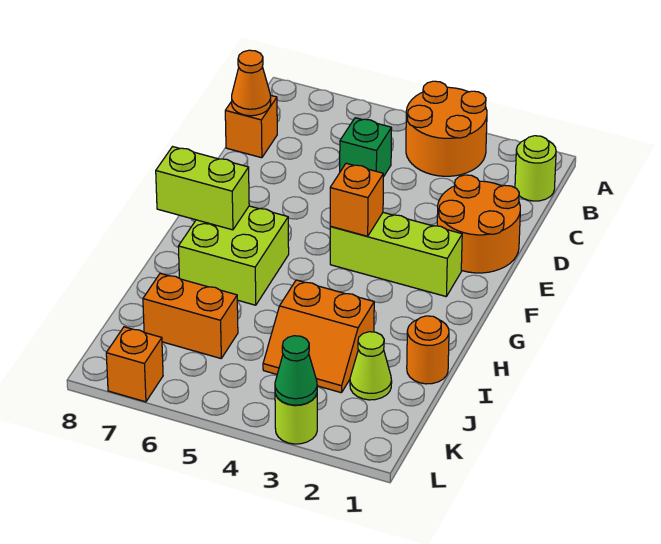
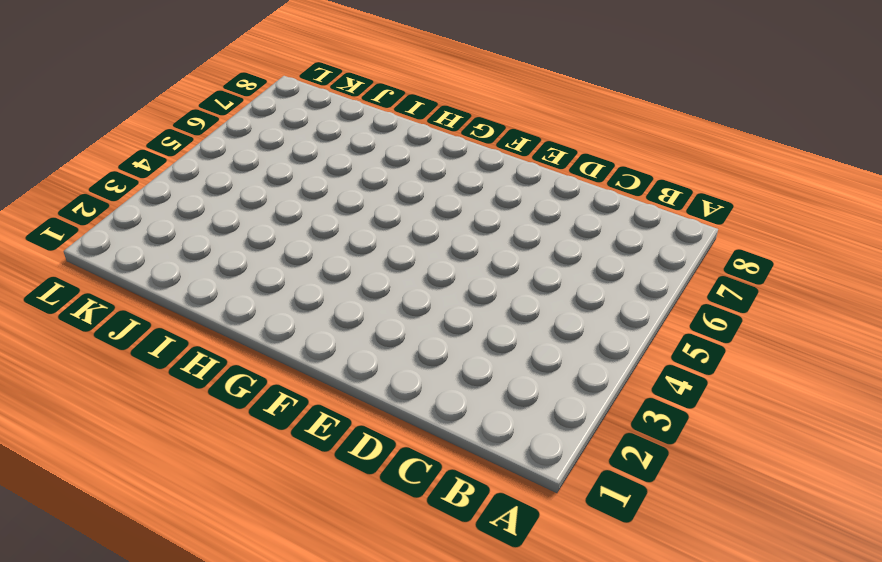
none -> orange 2x2 round brick [406,81,487,176]
none -> lime 1x1 round brick [515,136,556,201]
none -> green 1x1 brick [340,118,392,177]

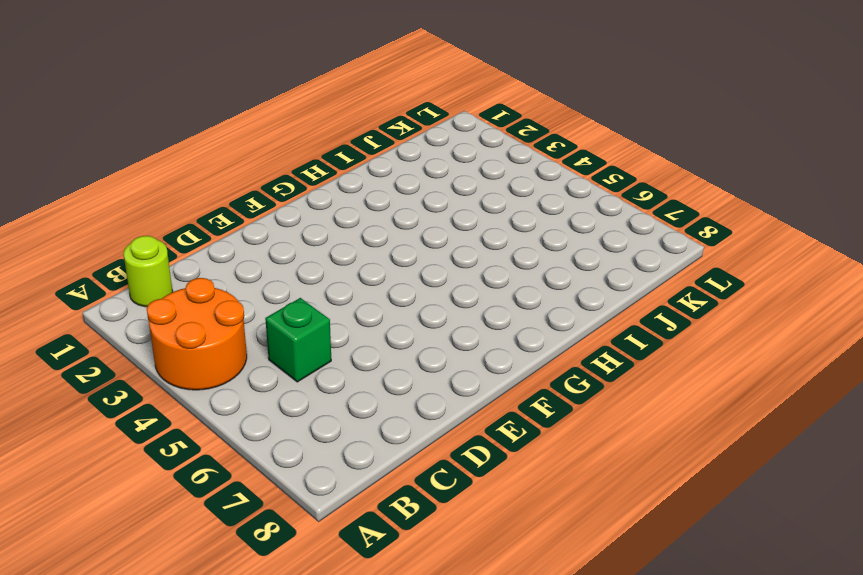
none -> orange 1x1 brick [225,95,277,158]
none -> orange 2x2 round brick [437,175,520,273]
none -> lime 1x3 brick [330,213,462,296]

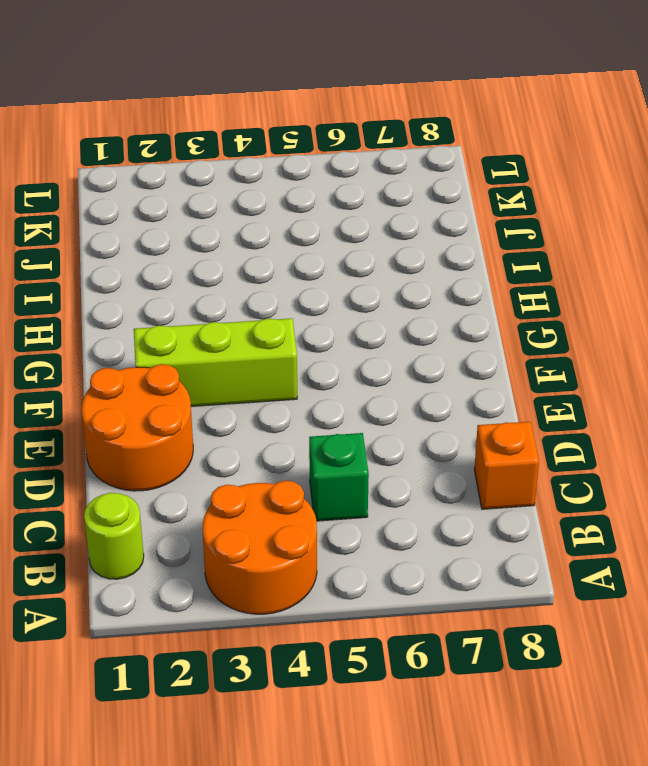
none -> lime 2x2 brick [178,206,289,305]
none -> orange 1x1 round brick [407,316,449,384]
none -> orange 2x2 slope [263,280,374,393]

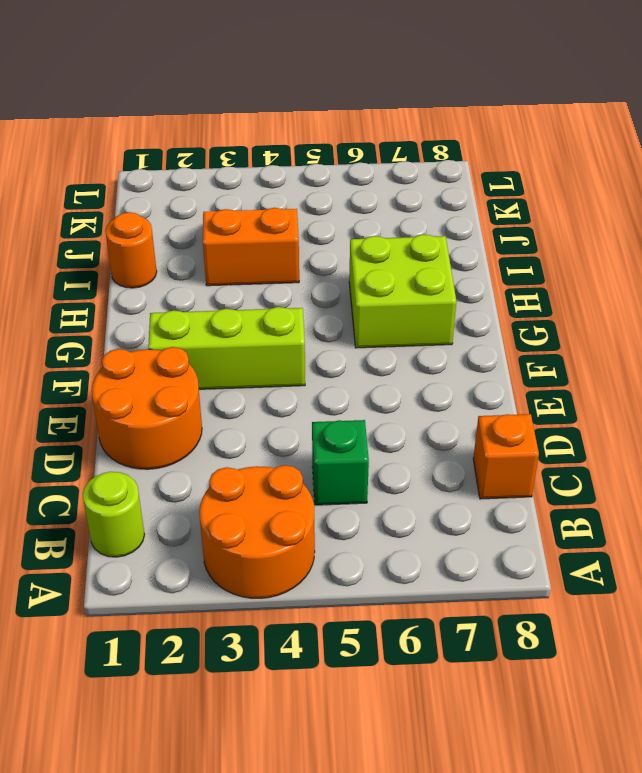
none -> lime 1x1 cone [350,332,392,400]
none -> orange 1x2 brick [143,273,238,358]
none -> lime 1x1 round brick [275,394,317,444]

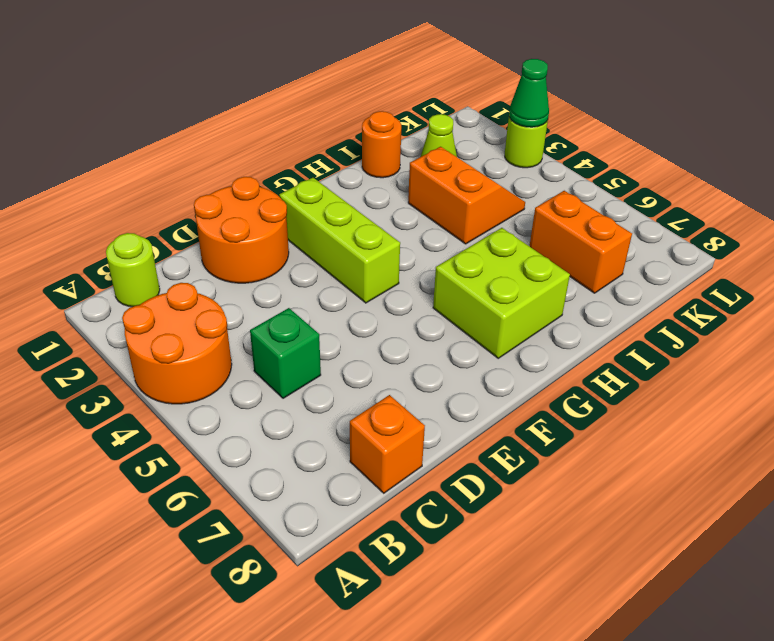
none -> orange 1x1 brick [106,327,163,402]
none -> orange 1x1 cone [232,50,271,116]
none -> orange 1x1 brick [330,163,383,236]

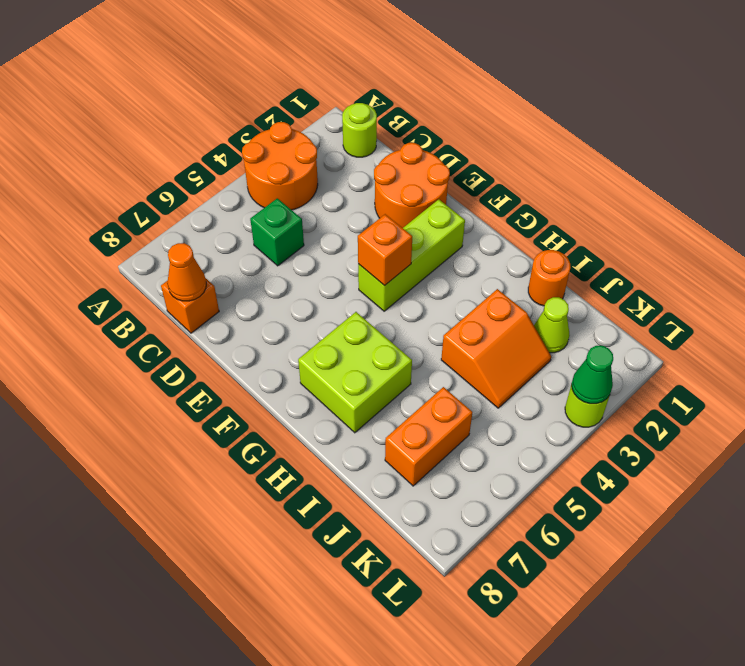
none -> orange 1x1 brick [106,327,163,402]
none -> lime 1x2 brick [156,147,249,230]

